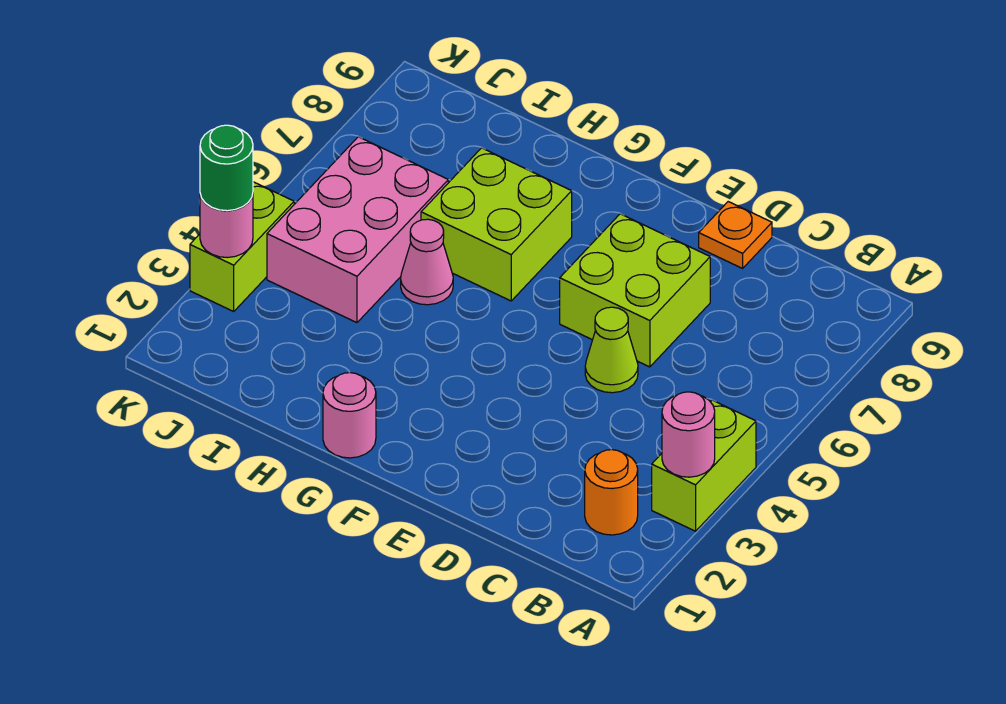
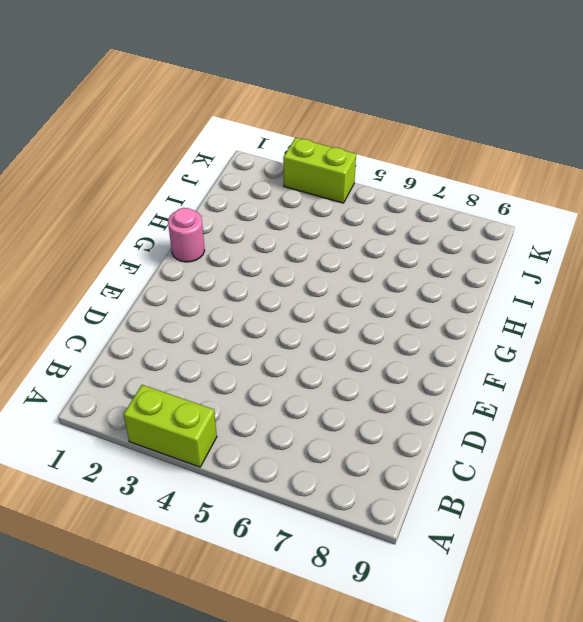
none -> orange 1x1 round brick [585,450,638,535]
none -> lime 1x1 cone [585,307,638,393]
none -> lime 2x2 brick [560,214,710,367]

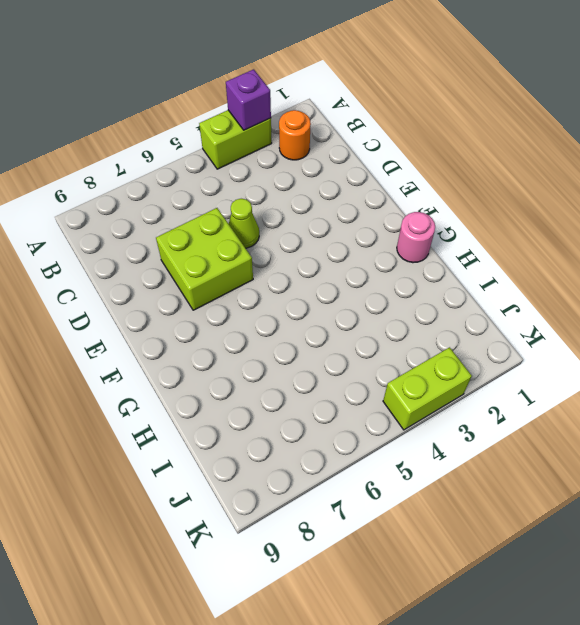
purple 1x1 brick [226,69,271,130] -> pink 1x1 round brick [662,392,715,477]
none -> orange 1x1 plate [699,202,772,268]
none -> lime 2x2 brick [421,148,572,301]
none -> pink 1x1 cone [401,219,453,305]

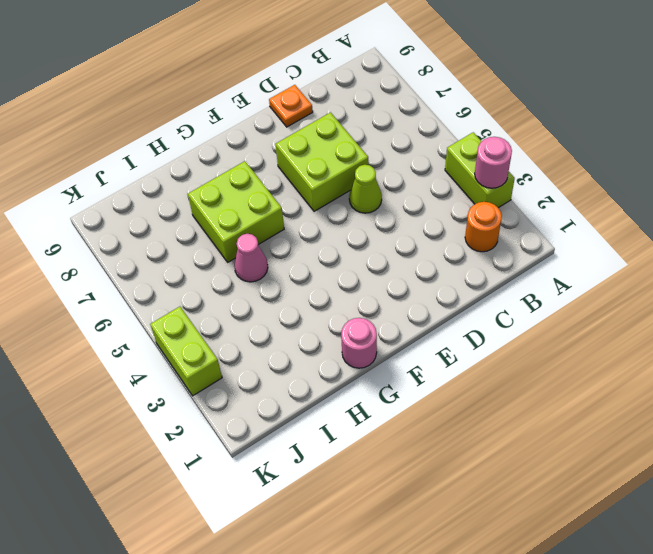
none -> pink 2x3 brick [267,137,448,323]
none -> pink 1x1 round brick [200,194,253,258]
none -> green 1x1 round brick [200,125,253,211]

